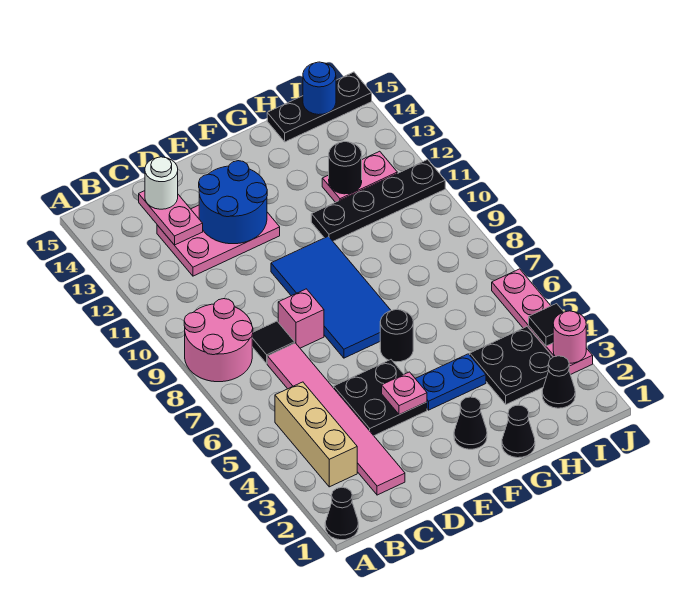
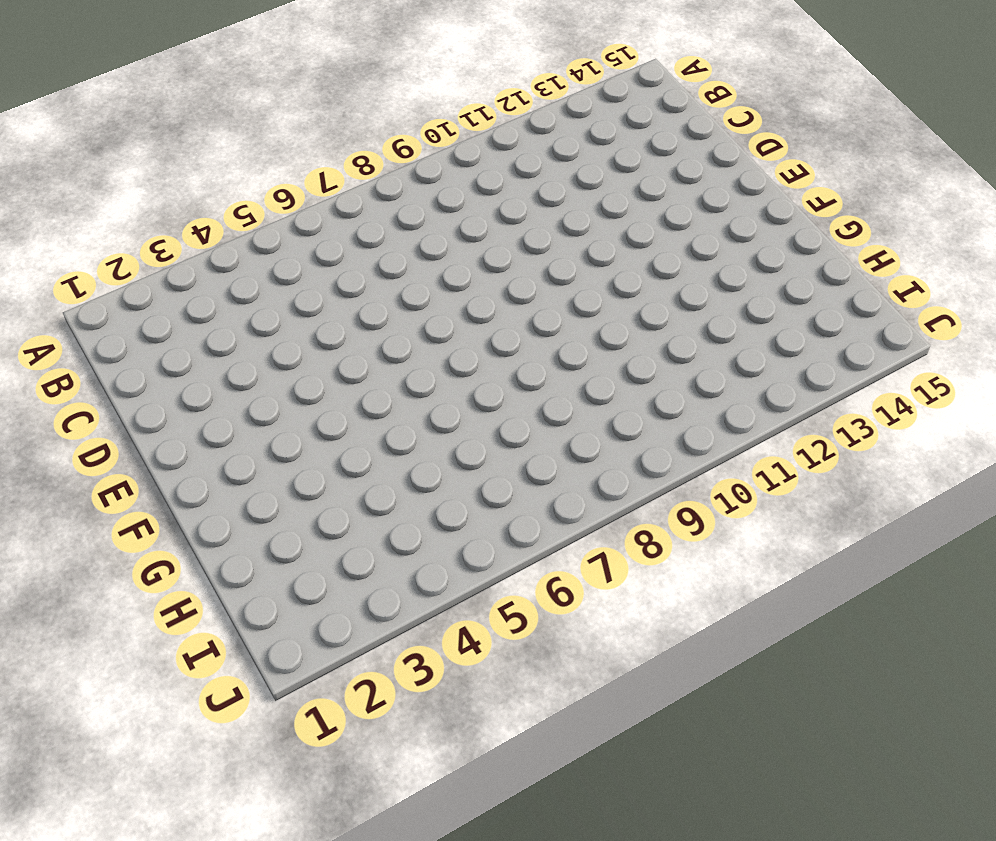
none -> black 1x1 cone [325,487,358,540]
none -> pink 2x2 round brick [184,299,253,382]
none -> tan 1x3 brick [275,382,357,487]

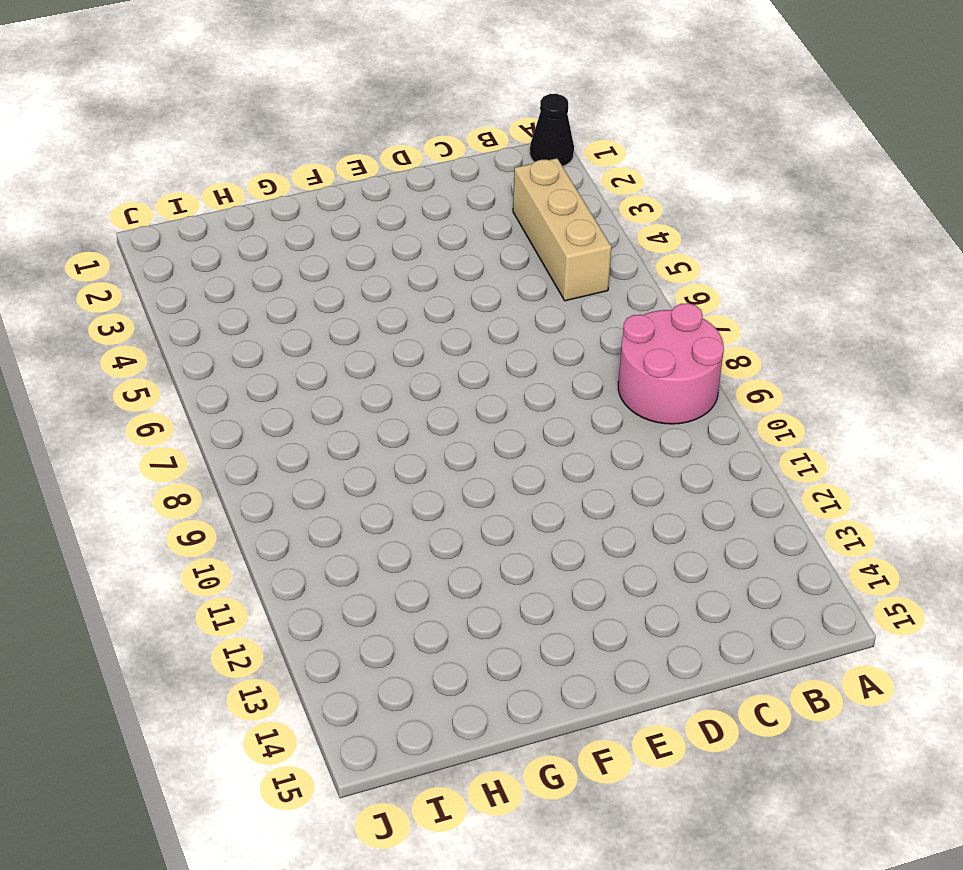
none -> pink 1x6 tile [267,343,405,495]
none -> black 1x1 tile [252,321,295,363]
none -> pink 2x3 plate [157,205,280,276]

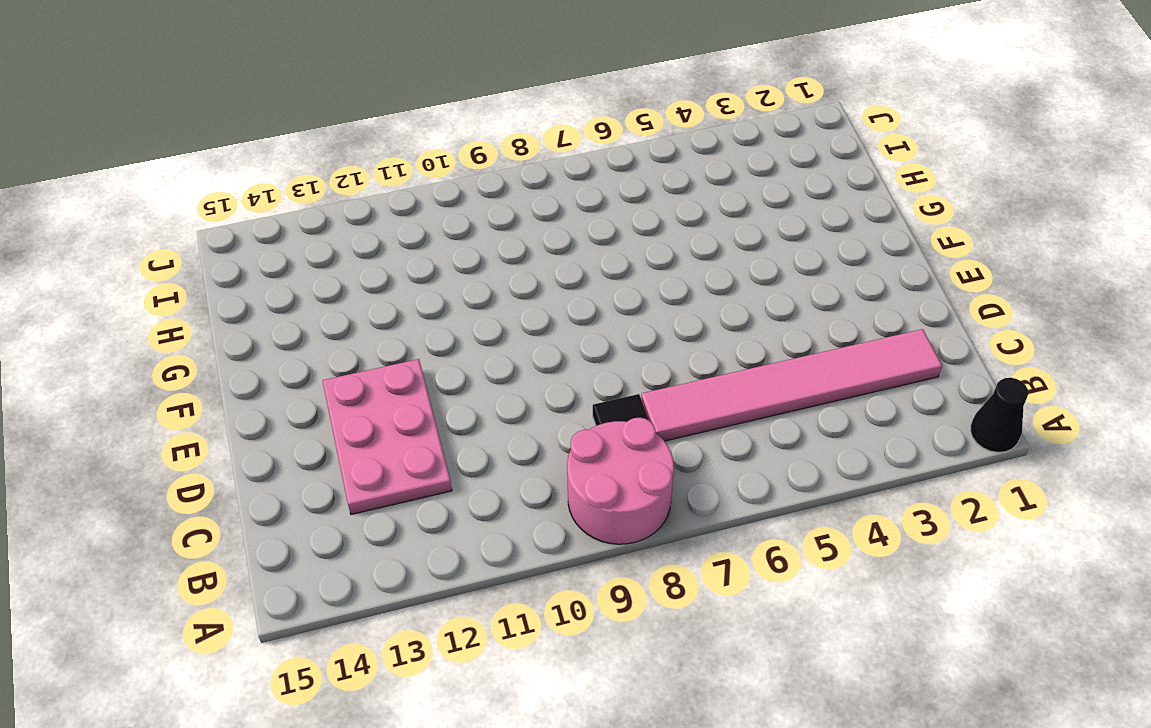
none -> tan 1x3 brick [275,382,357,487]
none -> black 2x2 plate [334,360,427,436]
none -> pink 1x1 brick [278,289,324,348]

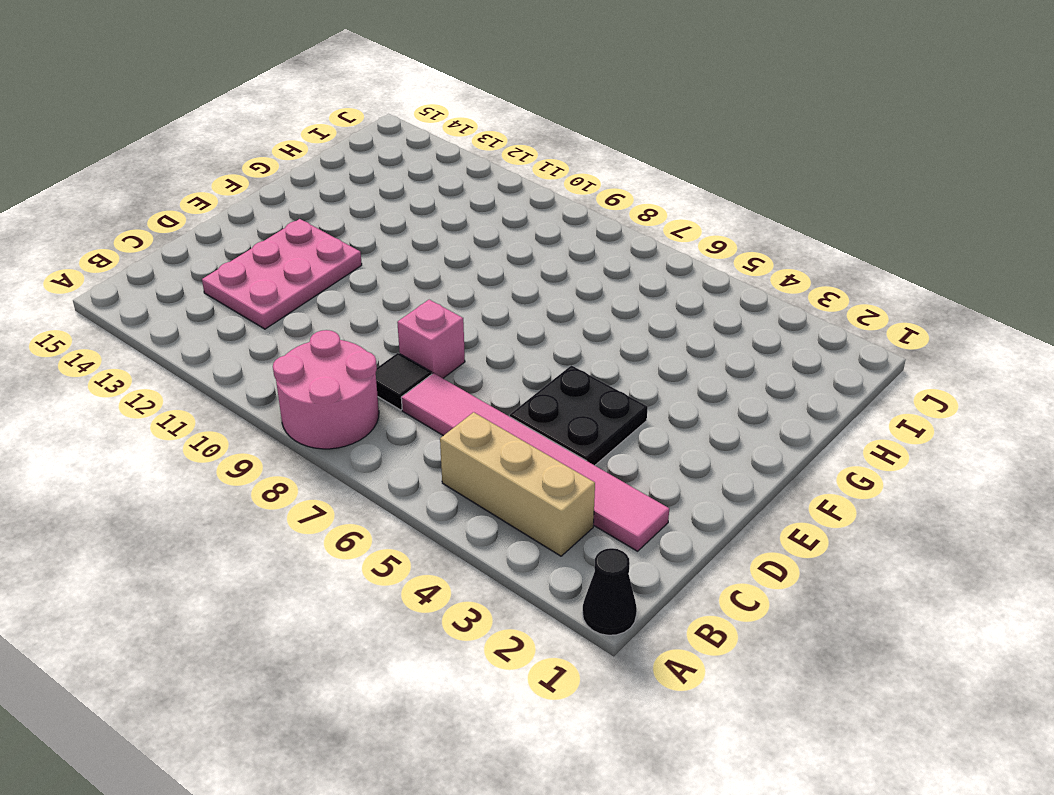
none -> blue 2x4 tile [271,236,391,358]
none -> black 1x1 cone [454,397,487,449]
none -> blue 1x2 plate [415,354,486,410]

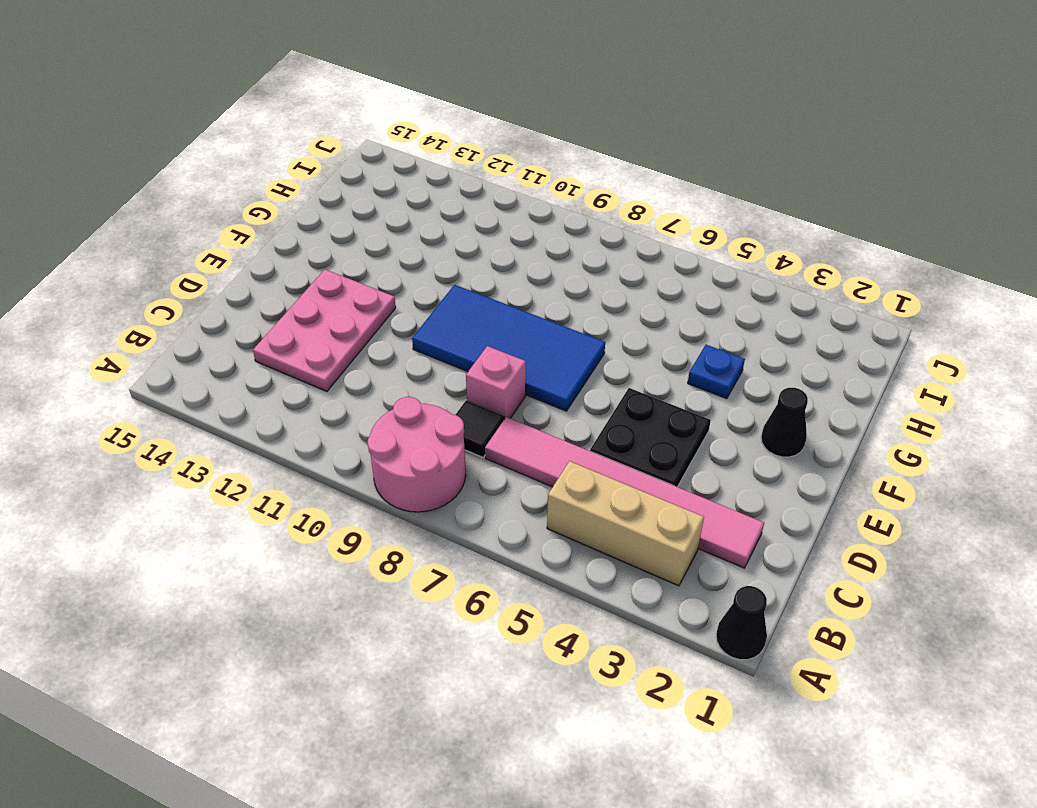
blue 1x1 plate [688,345,745,399] -> blue 1x2 plate [415,354,486,410]
none -> black 1x1 round brick [380,309,413,362]
none -> black 1x1 cone [502,405,535,458]
none -> black 1x4 plate [311,160,445,241]

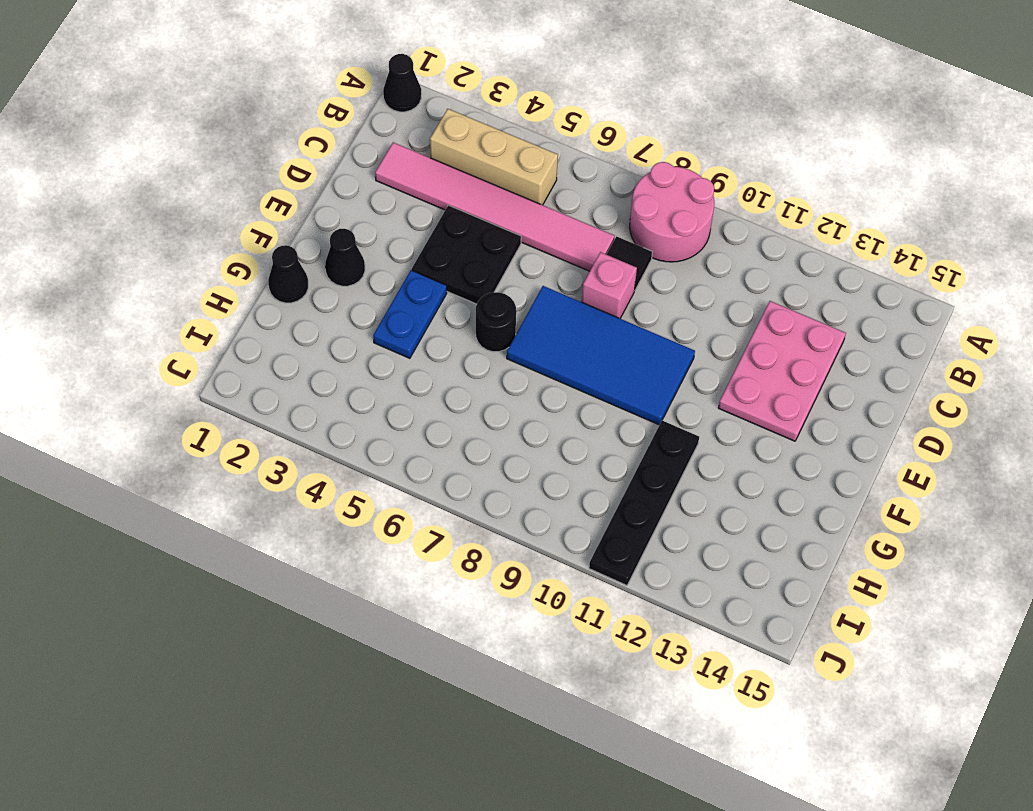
none -> black 2x2 plate [470,327,553,404]
none -> pink 1x2 plate [322,151,397,202]
none -> black 1x3 plate [267,72,372,142]

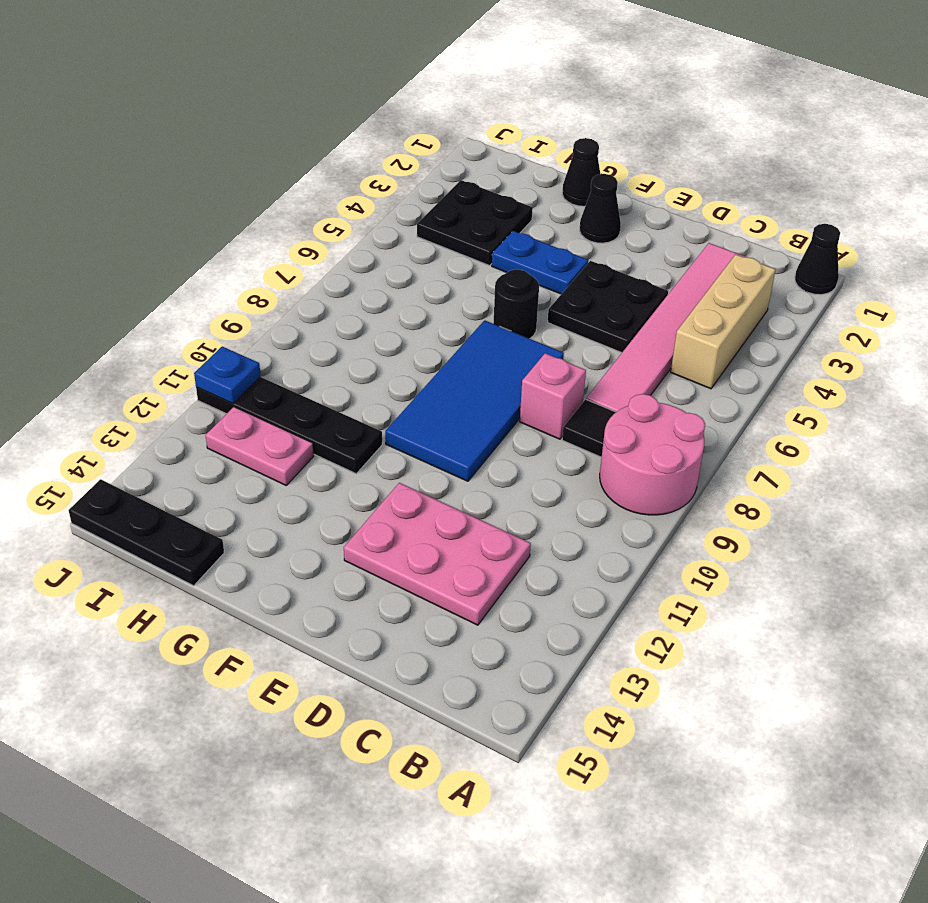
blue 1x1 plate [194,347,261,403] -> none
none -> black 1x1 cone [542,356,575,408]
none -> pink 1x4 plate [492,269,593,375]
none -> pink 1x2 plate [139,191,203,245]

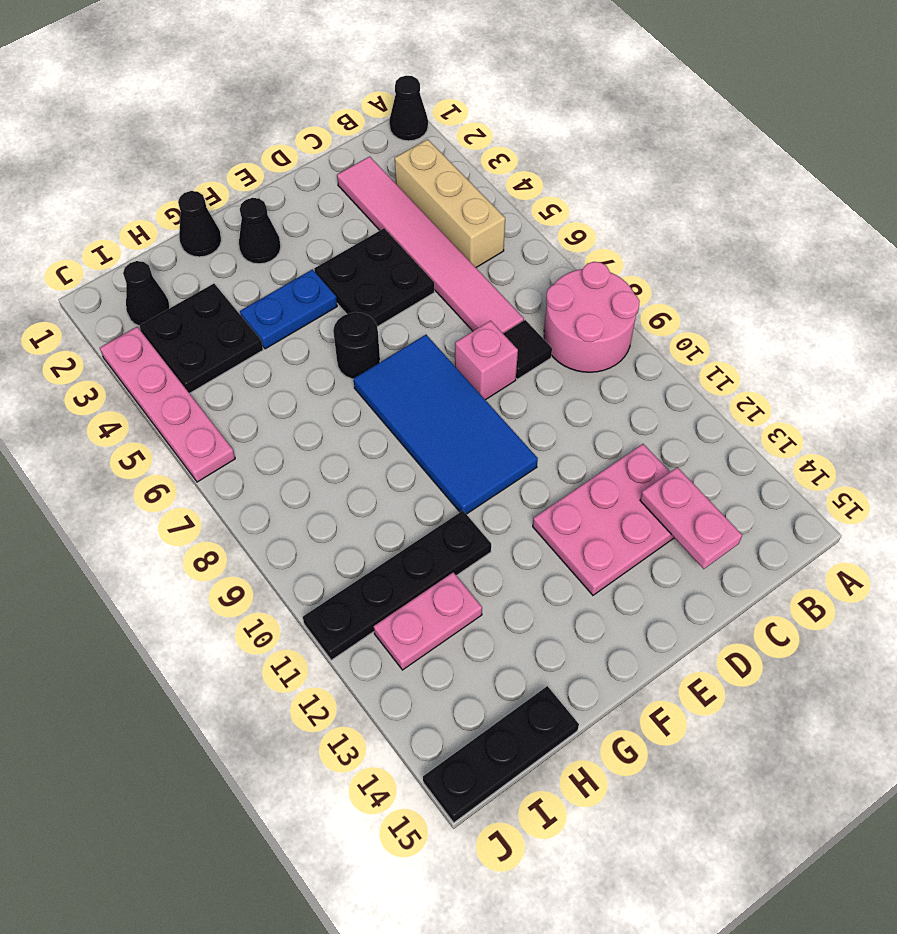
none -> blue 2x2 round brick [199,161,267,244]
none -> pink 1x1 plate [382,372,427,415]
none -> black 1x1 round brick [329,142,362,194]

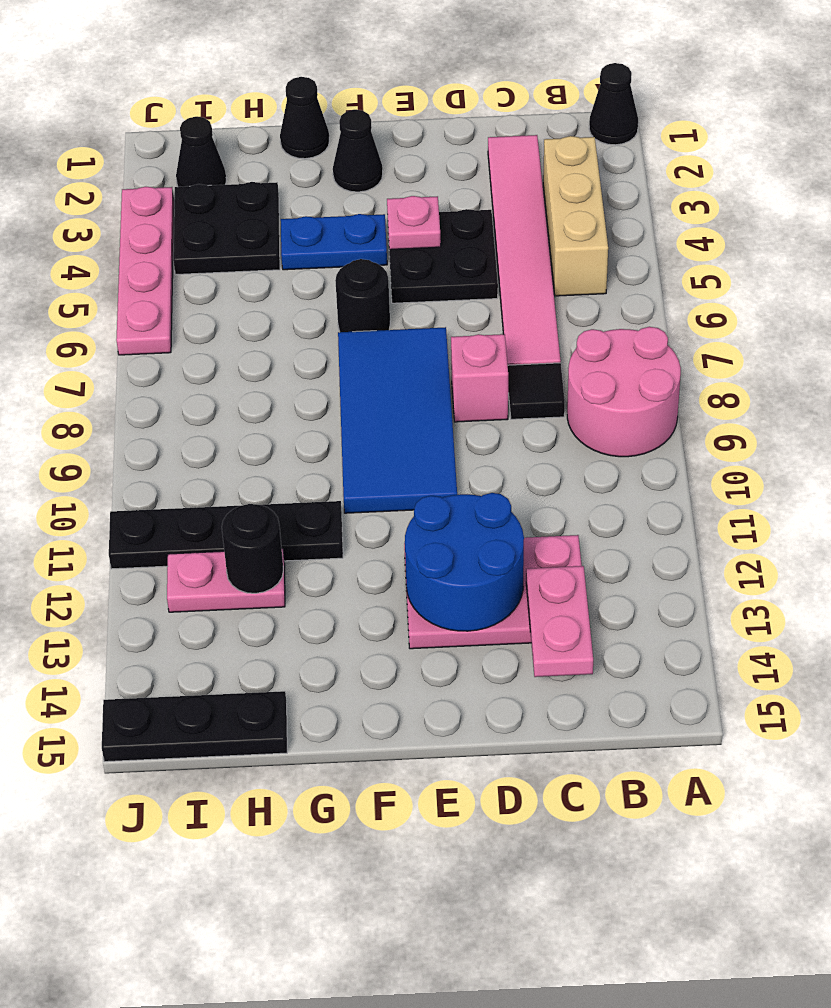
none -> blue 1x1 round brick [303,62,336,115]
none -> pink 1x1 round brick [553,311,586,363]
none -> black 1x1 tile [529,304,564,346]

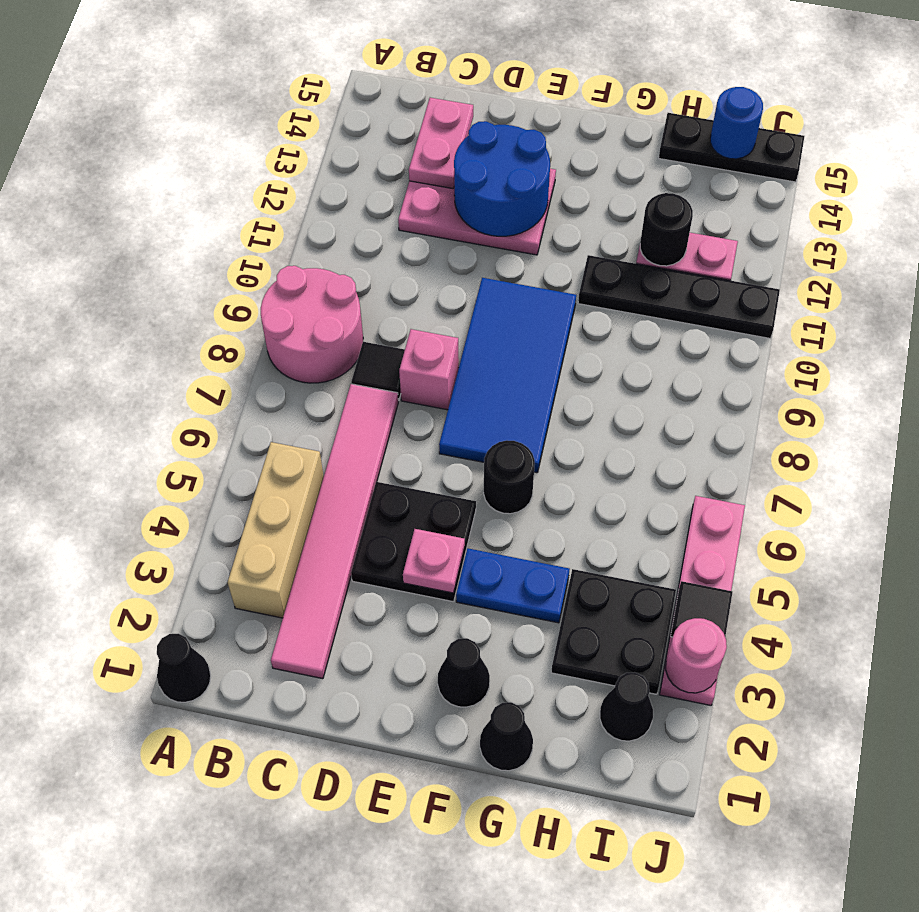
none -> white 1x1 round brick [145,157,178,209]

